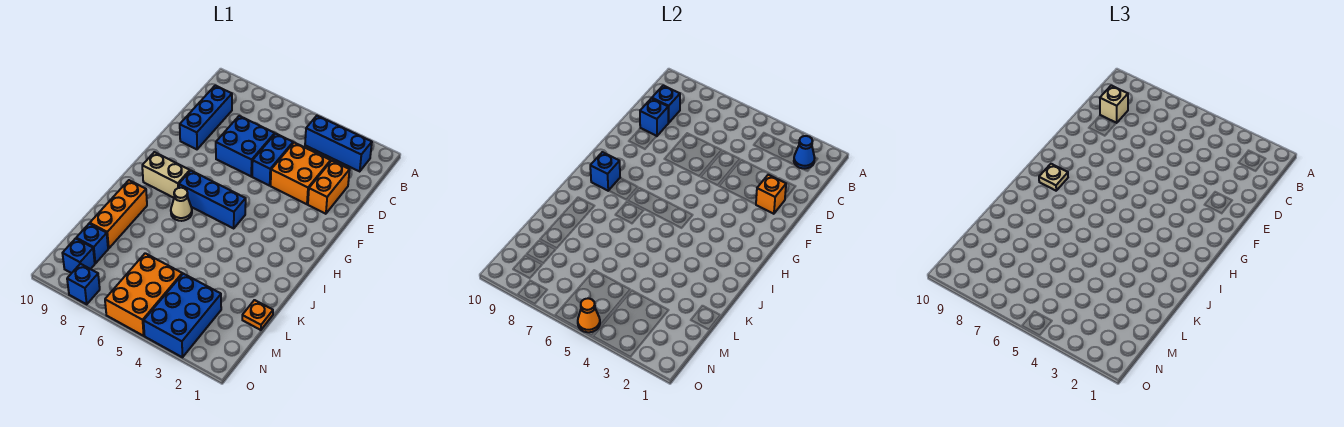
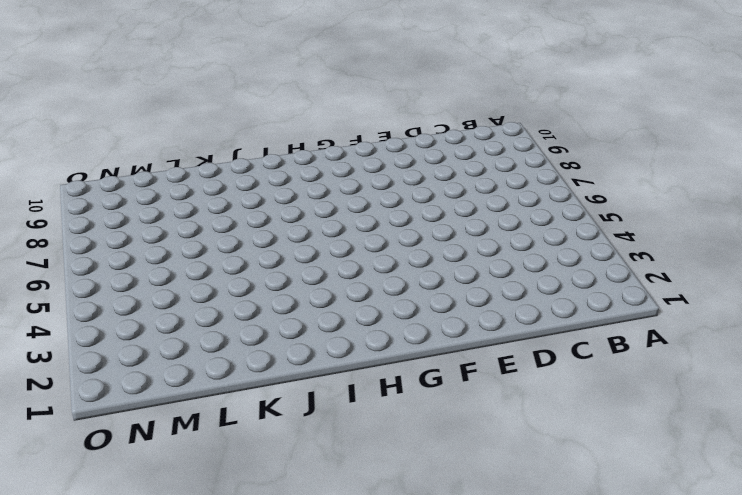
none -> blue 1x3 brick [305,116,372,171]
none -> blue 1x3 brick [180,86,232,149]
none -> orange 1x2 brick [308,161,350,214]

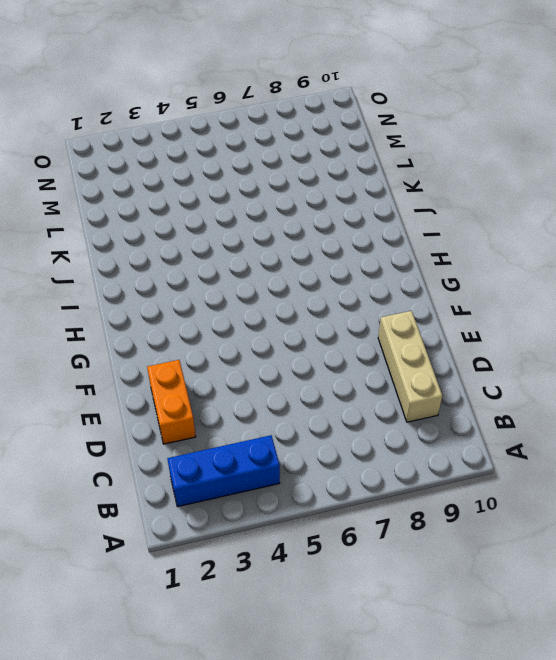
tan 1x3 brick [378,311,442,422] -> blue 1x3 brick [180,86,232,149]
none -> orange 2x2 brick [271,143,331,204]
none -> blue 1x2 brick [252,134,293,186]
none -> blue 2x2 brick [216,116,275,176]

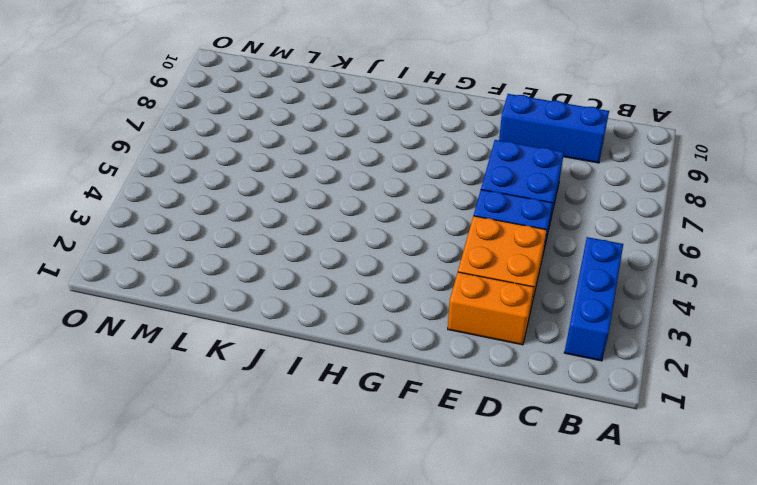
none -> blue 1x3 brick [179,171,246,228]
none -> tan 1x2 brick [142,152,190,198]
none -> tan 1x1 cone [171,188,192,221]

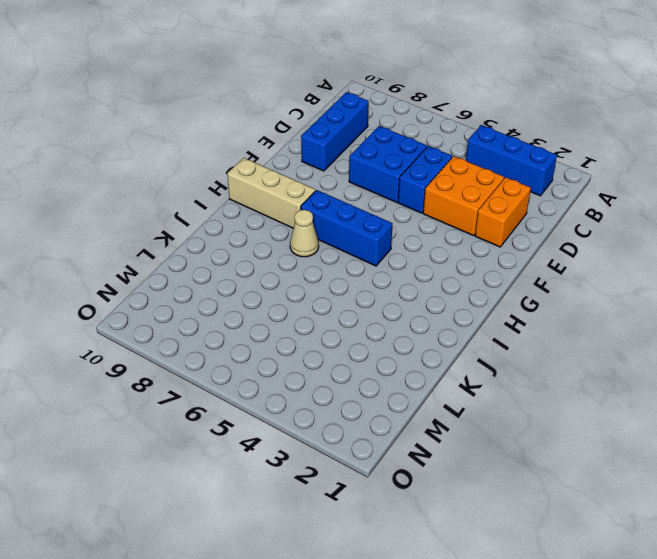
tan 1x3 brick [227,158,315,228] -> tan 1x2 brick [142,152,190,198]
none -> orange 1x3 brick [90,180,147,248]
none -> orange 1x1 plate [242,300,273,330]
none -> blue 2x3 brick [144,274,221,357]

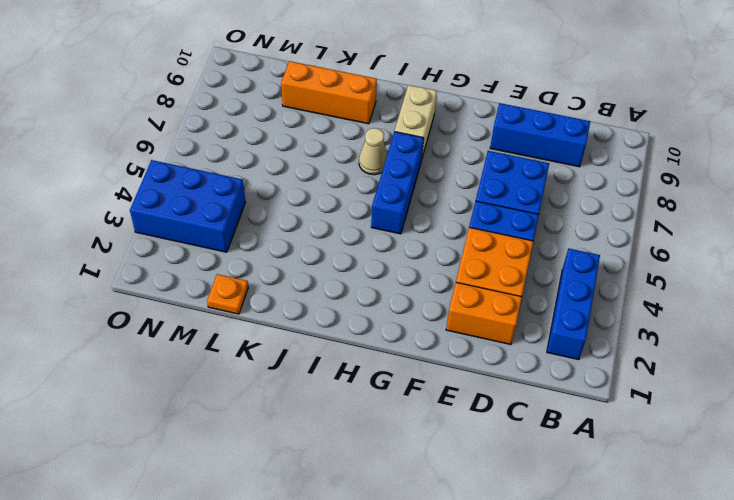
none -> orange 2x3 brick [105,253,182,336]
none -> blue 1x1 brick [76,224,108,263]
none -> blue 1x1 brick [62,239,95,273]

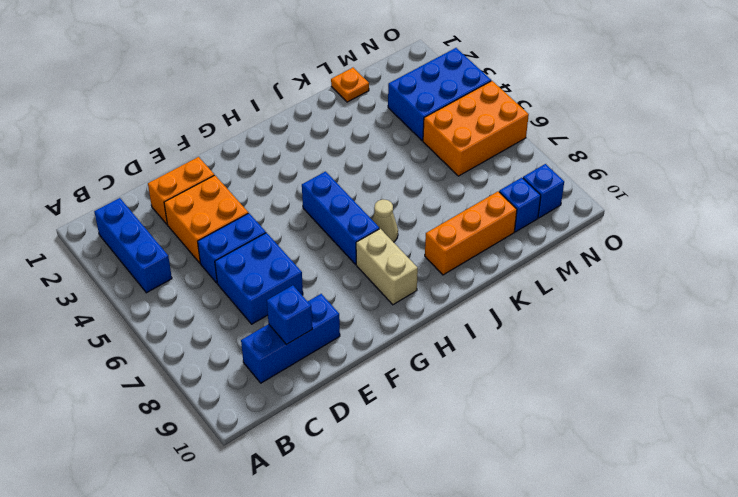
none -> blue 1x1 brick [67,264,100,304]
none -> blue 1x1 cone [794,136,815,168]
none -> blue 1x1 brick [652,86,680,123]

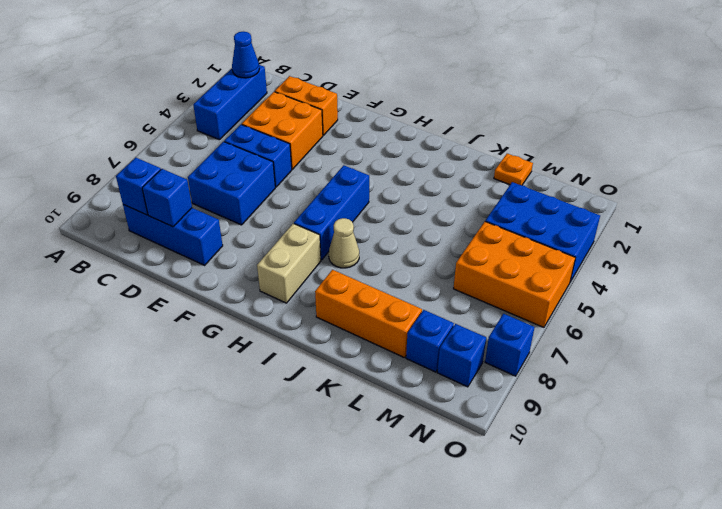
none -> orange 1x1 brick [756,175,786,214]
none -> blue 1x1 brick [590,152,620,191]
none -> orange 1x1 cone [578,298,600,332]

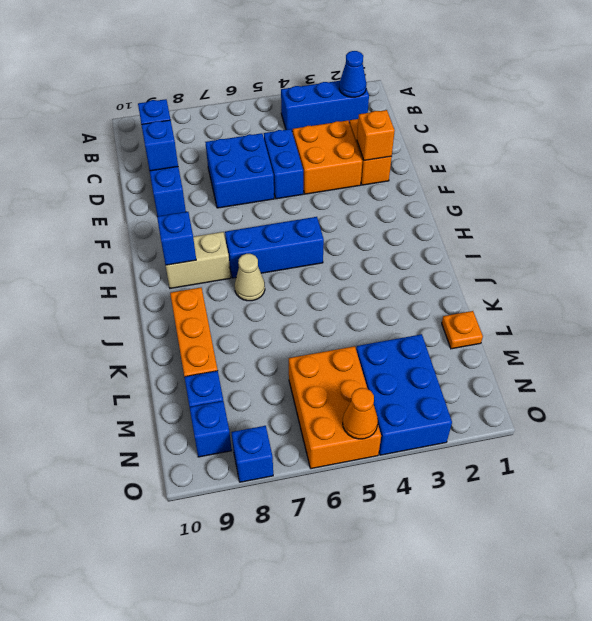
none -> tan 1x1 brick [1100,86,1128,123]
none -> tan 1x1 plate [1039,164,1068,191]

